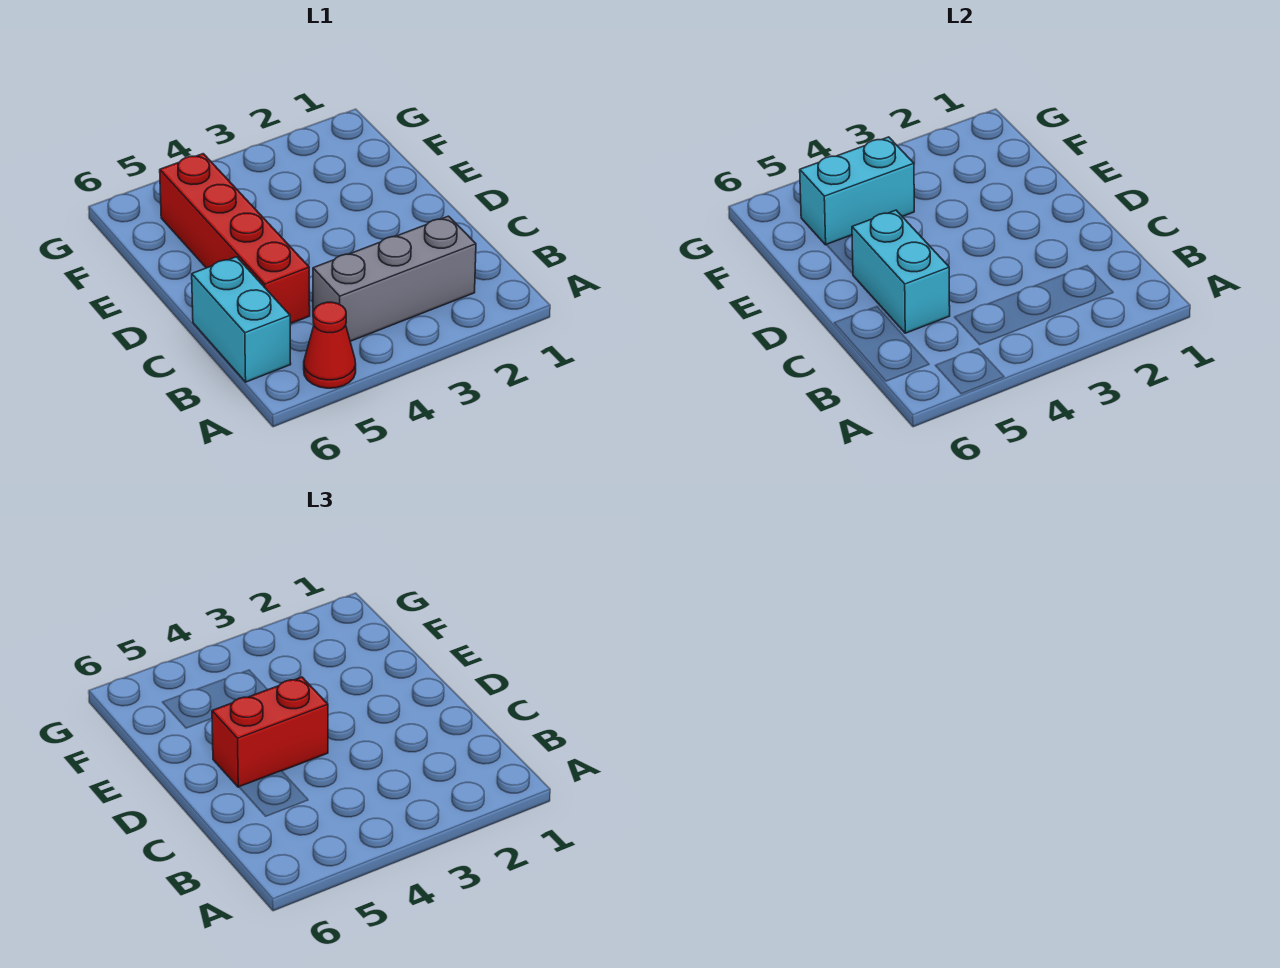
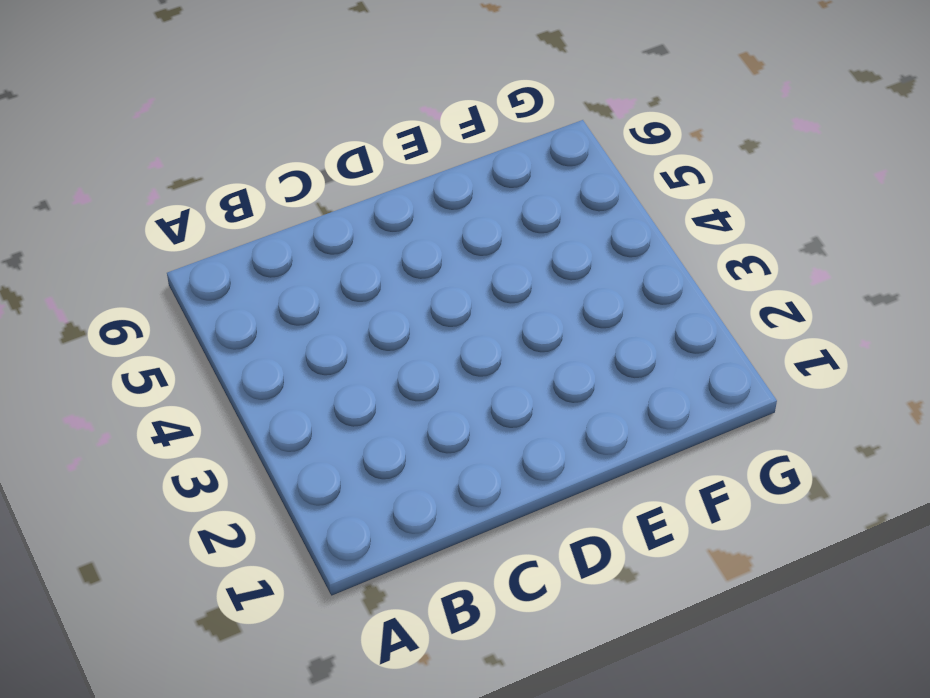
none -> red 1x1 cone [304,302,356,388]
none -> grey 1x3 brick [313,216,476,341]

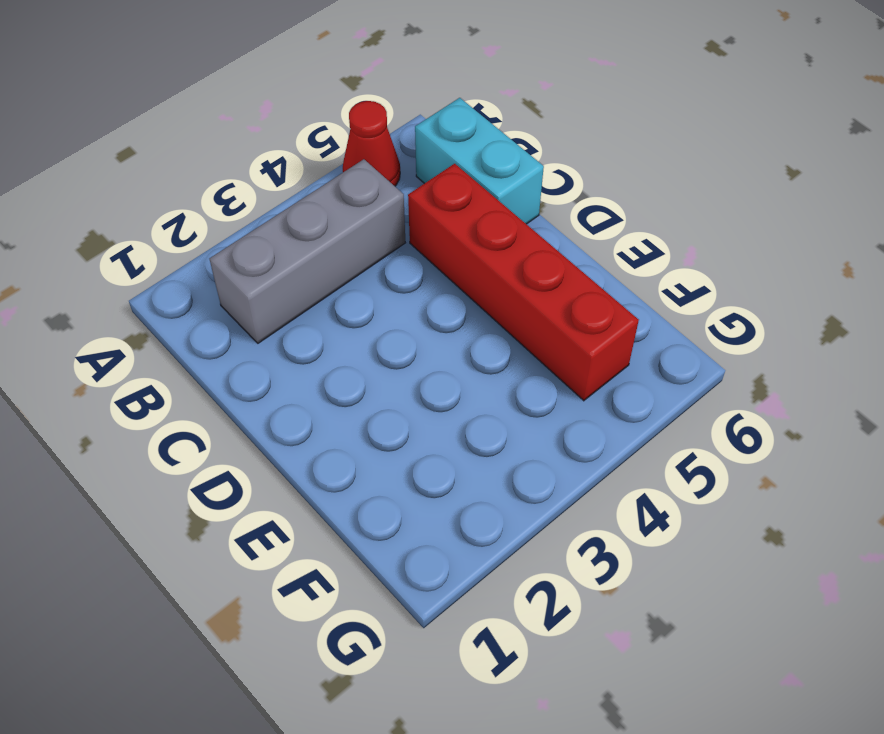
none -> cyan 1x2 brick [852,210,950,333]
none -> cyan 1x2 brick [800,137,914,245]

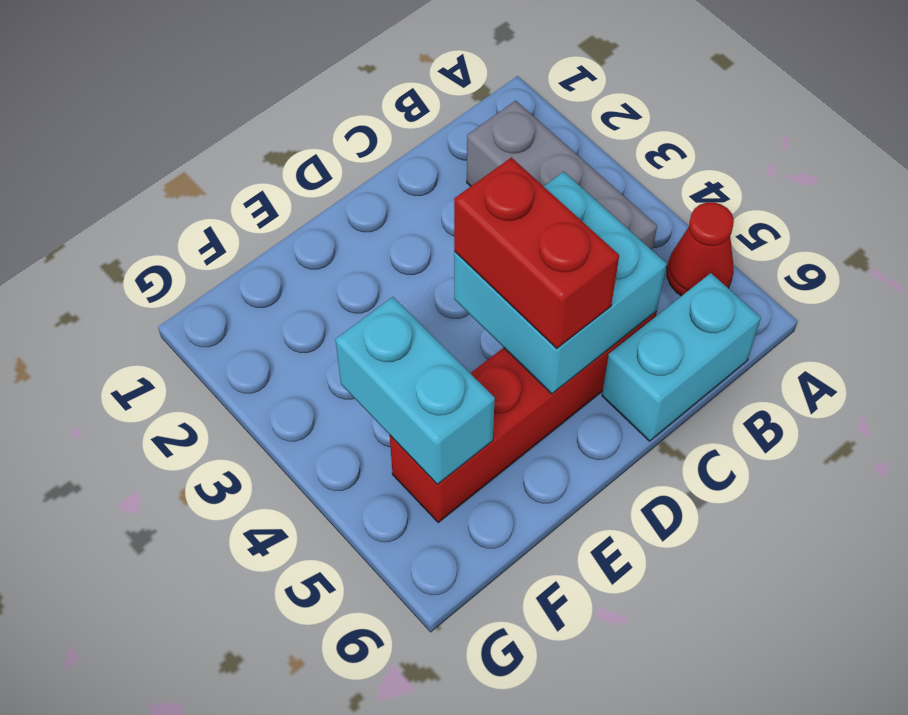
cyan 2x2 brick [454,172,667,394] -> cyan 1x2 brick [852,210,950,333]

